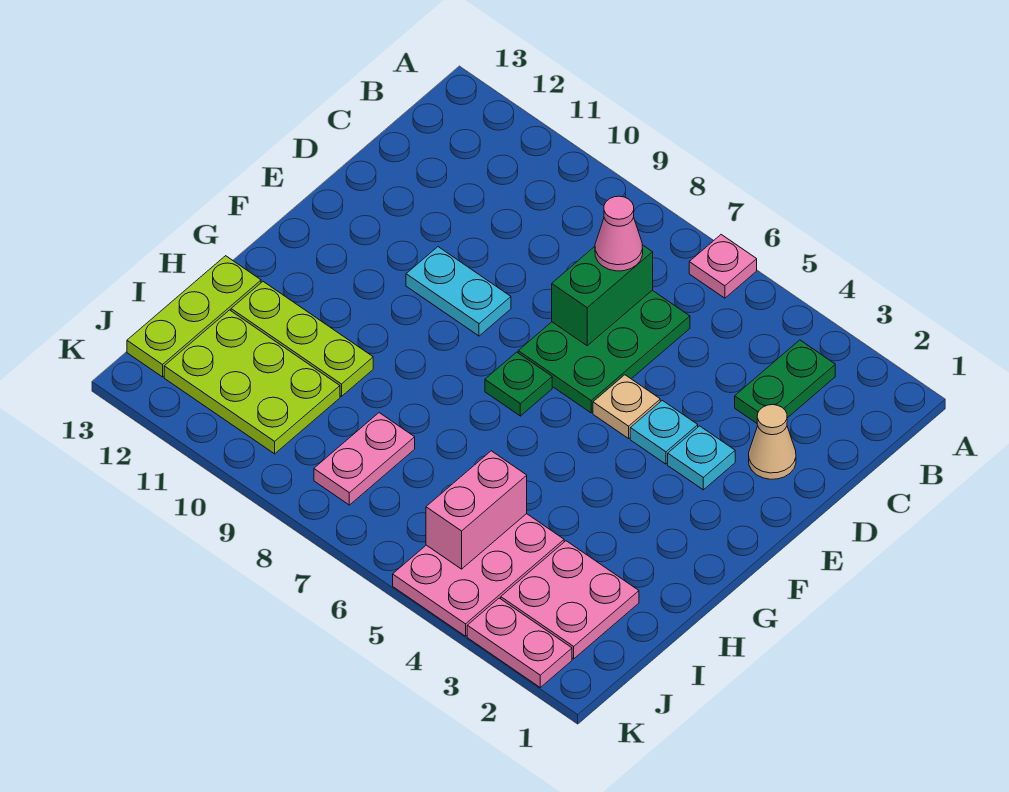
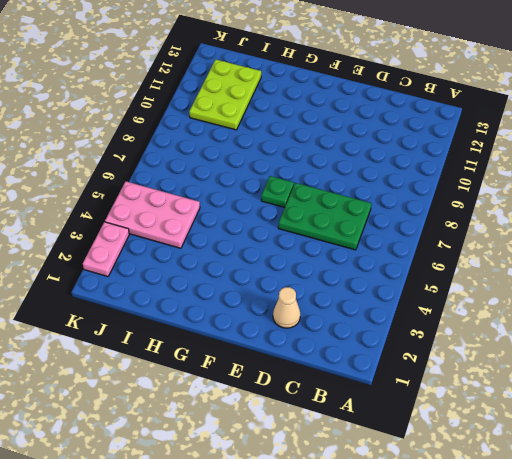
none -> pink 1x1 plate [689,235,757,298]
none -> green 1x2 plate [735,340,835,423]
none -> cyan 1x1 plate [668,426,735,490]

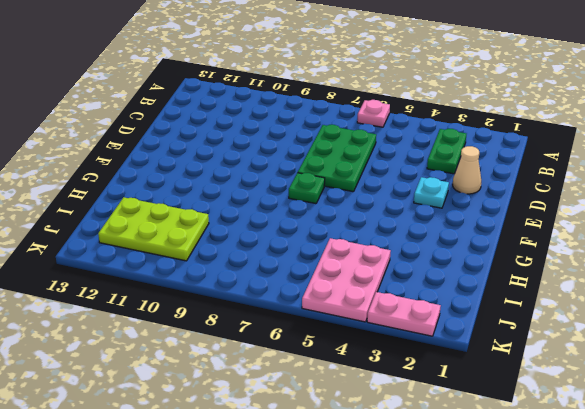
none -> cyan 1x1 plate [630,400,698,464]
none -> tan 1x1 plate [593,375,660,438]
none -> cyan 1x2 plate [406,247,511,336]

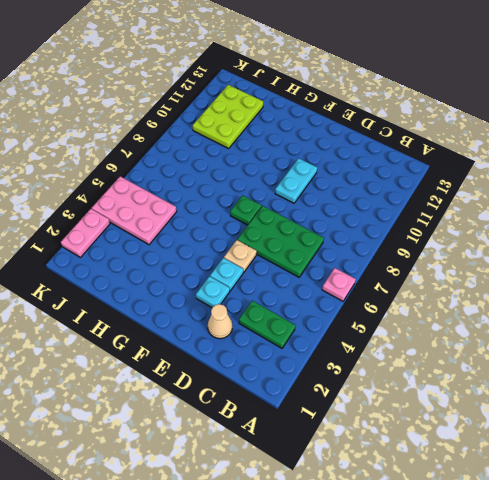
none -> lime 1x3 plate [231,282,373,396]
none -> lime 1x3 plate [127,256,261,377]
none -> pink 2x2 plate [501,541,639,659]

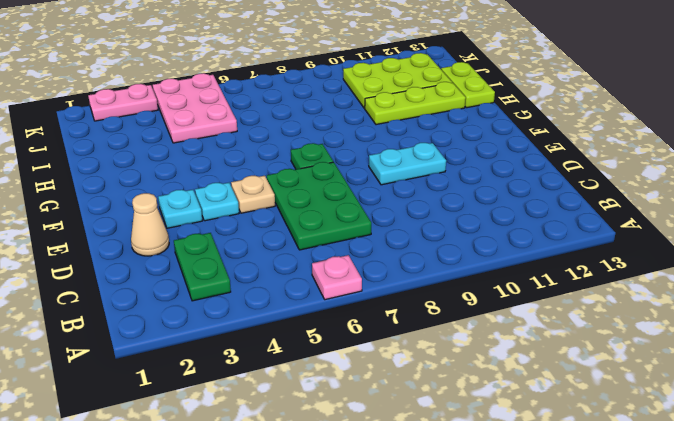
lime 1x2 plate [441,62,495,108] -> lime 1x3 plate [127,256,261,377]
none -> pink 2x2 plate [501,541,639,659]
none -> pink 1x2 plate [314,413,415,505]
none -> green 1x2 brick [552,245,653,346]

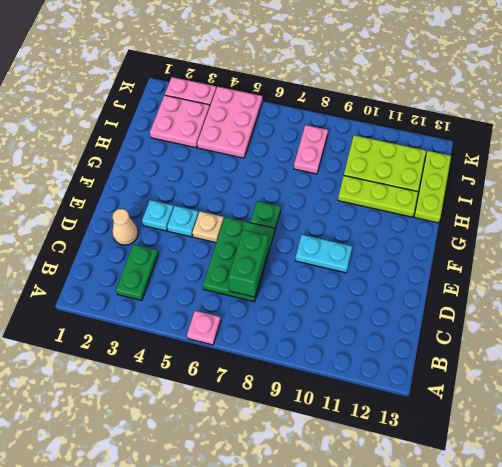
none -> pink 1x2 brick [426,451,527,569]
none -> pink 1x1 cone [595,196,643,271]

